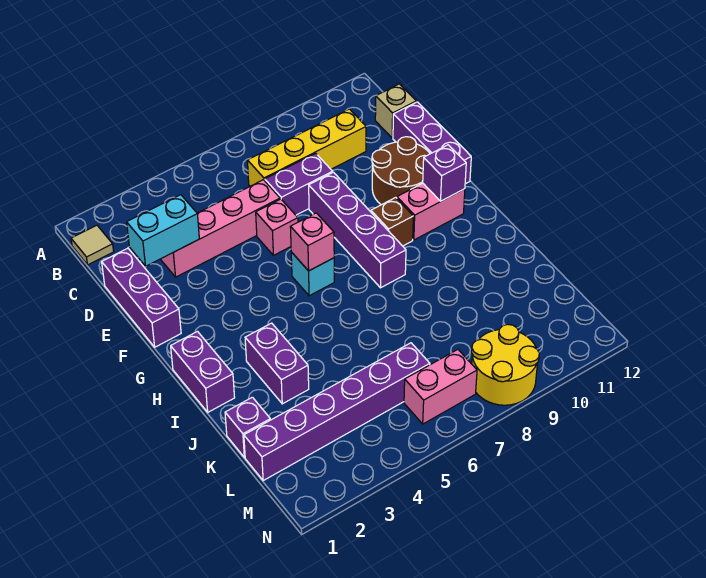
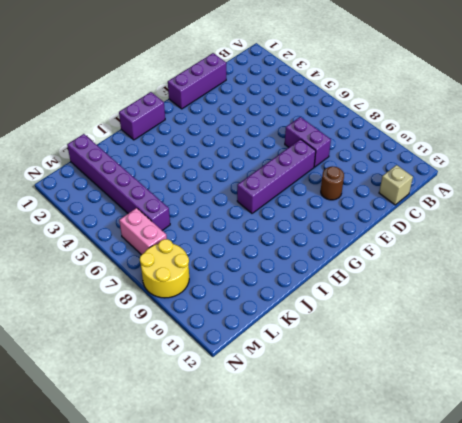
brown 1x1 round brick [321,166,344,200] -> brown 2x2 round brick [372,137,430,205]
none -> tan 1x1 tile [71,225,114,265]
none -> yellow 1x4 brick [247,109,366,186]
none -> pink 1x4 brick [161,180,280,277]

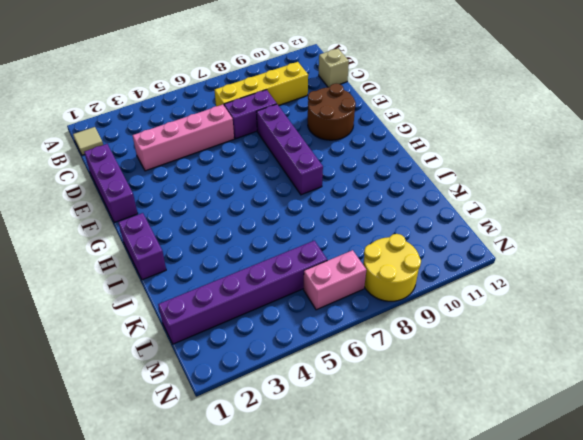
none -> purple 1x3 brick [393,102,471,184]
none -> pink 1x1 brick [256,199,298,255]
none -> cyan 1x1 brick [291,252,334,296]

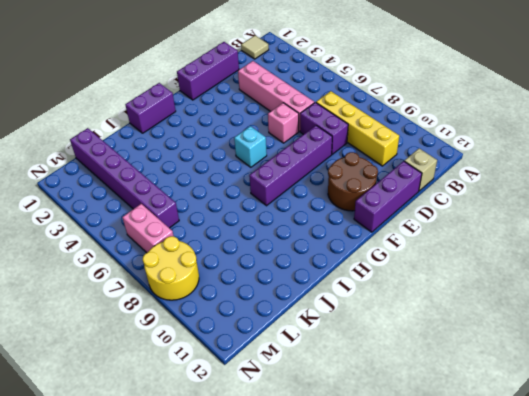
none -> brown 1x1 brick [371,197,413,246]
none -> pink 1x2 brick [397,183,465,240]
none -> purple 1x2 brick [245,323,309,404]

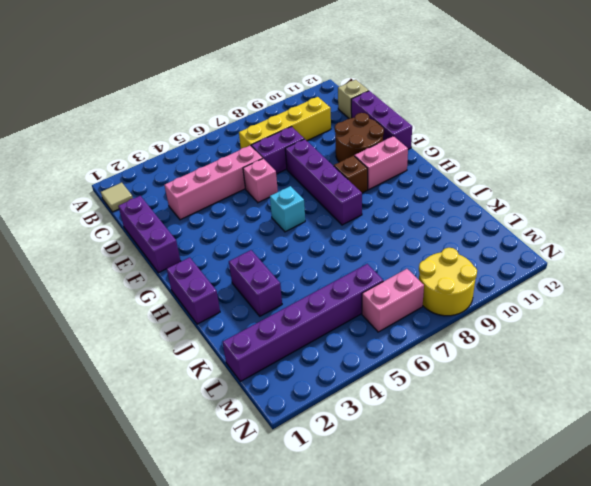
none -> purple 1x1 brick [225,397,270,457]
none -> cyan 1x2 brick [127,195,199,266]
none -> pink 1x1 brick [290,213,334,271]

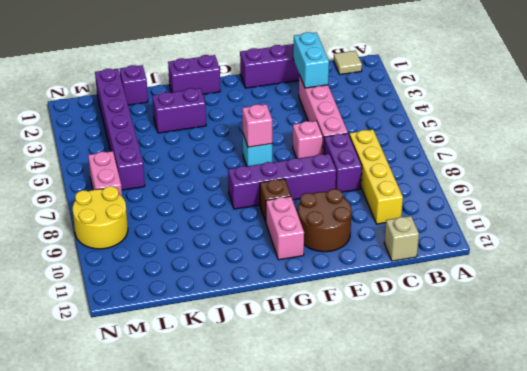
none -> purple 1x3 brick [393,102,471,184]
none -> purple 1x1 brick [423,145,466,201]

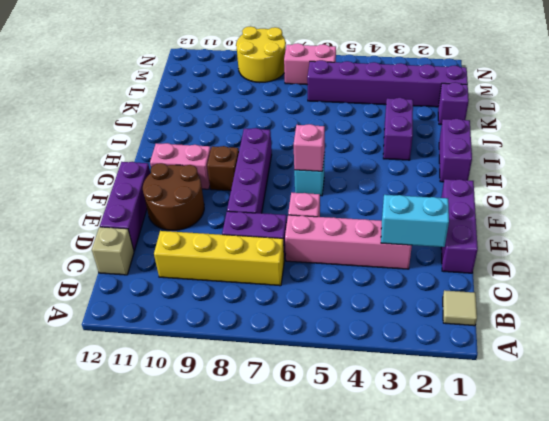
none -> purple 1x1 brick [423,145,466,201]

